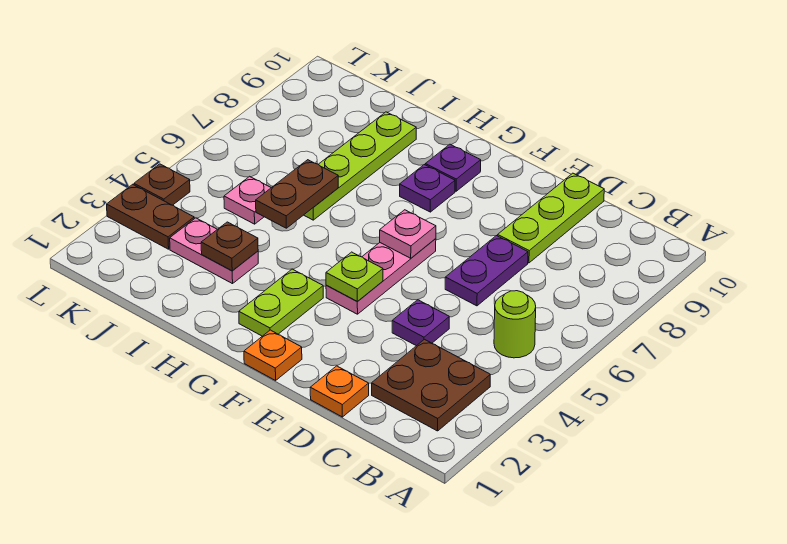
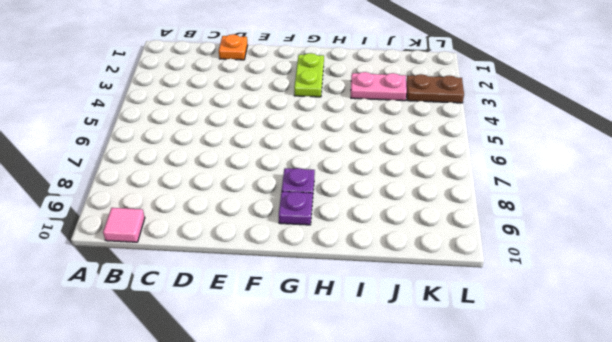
pink 1x1 tile [103,208,145,242] -> none
none -> brown 2x2 plate [372,339,490,431]
none -> lime 1x1 round brick [494,291,536,358]
none -> purple 1x1 plate [392,300,449,346]

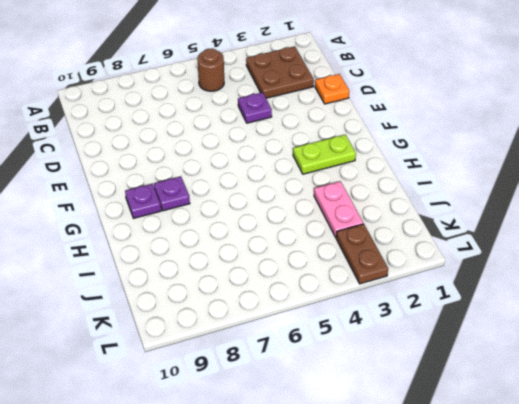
brown 1x1 round brick [197,48,224,91] -> lime 1x1 round brick [494,291,536,358]
none -> purple 1x2 plate [445,236,528,306]
none -> lime 1x3 plate [498,173,604,263]
none -> orange 1x1 plate [244,330,302,380]

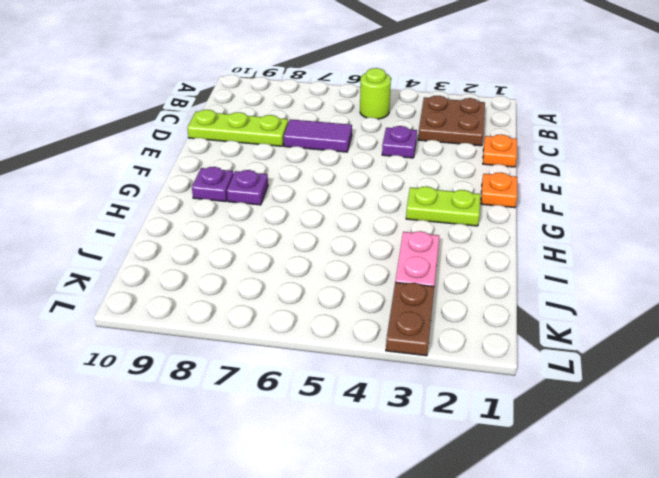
purple 1x2 tile [284,119,352,152] -> purple 1x2 plate [445,236,528,306]
none -> pink 1x3 plate [326,239,436,314]
none -> lime 1x4 plate [304,112,416,220]
none -> pink 1x1 plate [224,176,271,224]

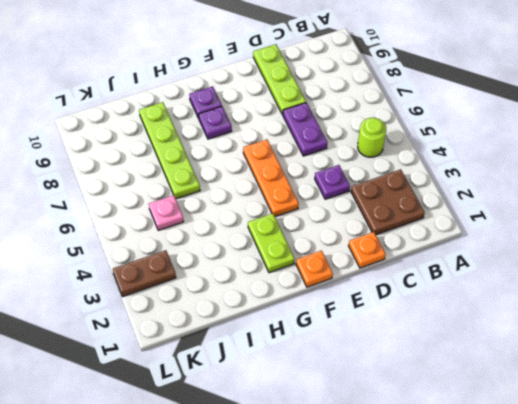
orange 1x3 plate [243,139,299,217] -> pink 1x3 plate [326,239,436,314]
none -> pink 1x2 plate [170,218,258,284]
none -> brown 1x1 plate [134,164,190,205]
none -> lime 1x1 plate [326,252,383,301]

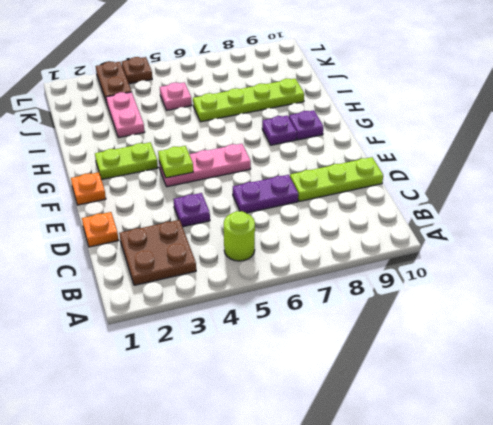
none -> pink 1x1 plate [380,210,436,258]
none -> brown 1x1 plate [201,222,258,271]
none -> brown 1x2 plate [256,160,338,228]

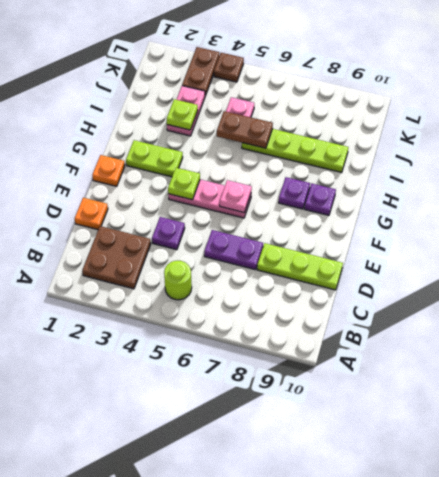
lime 1x1 plate [167,99,198,130] -> brown 1x1 plate [201,222,258,271]

